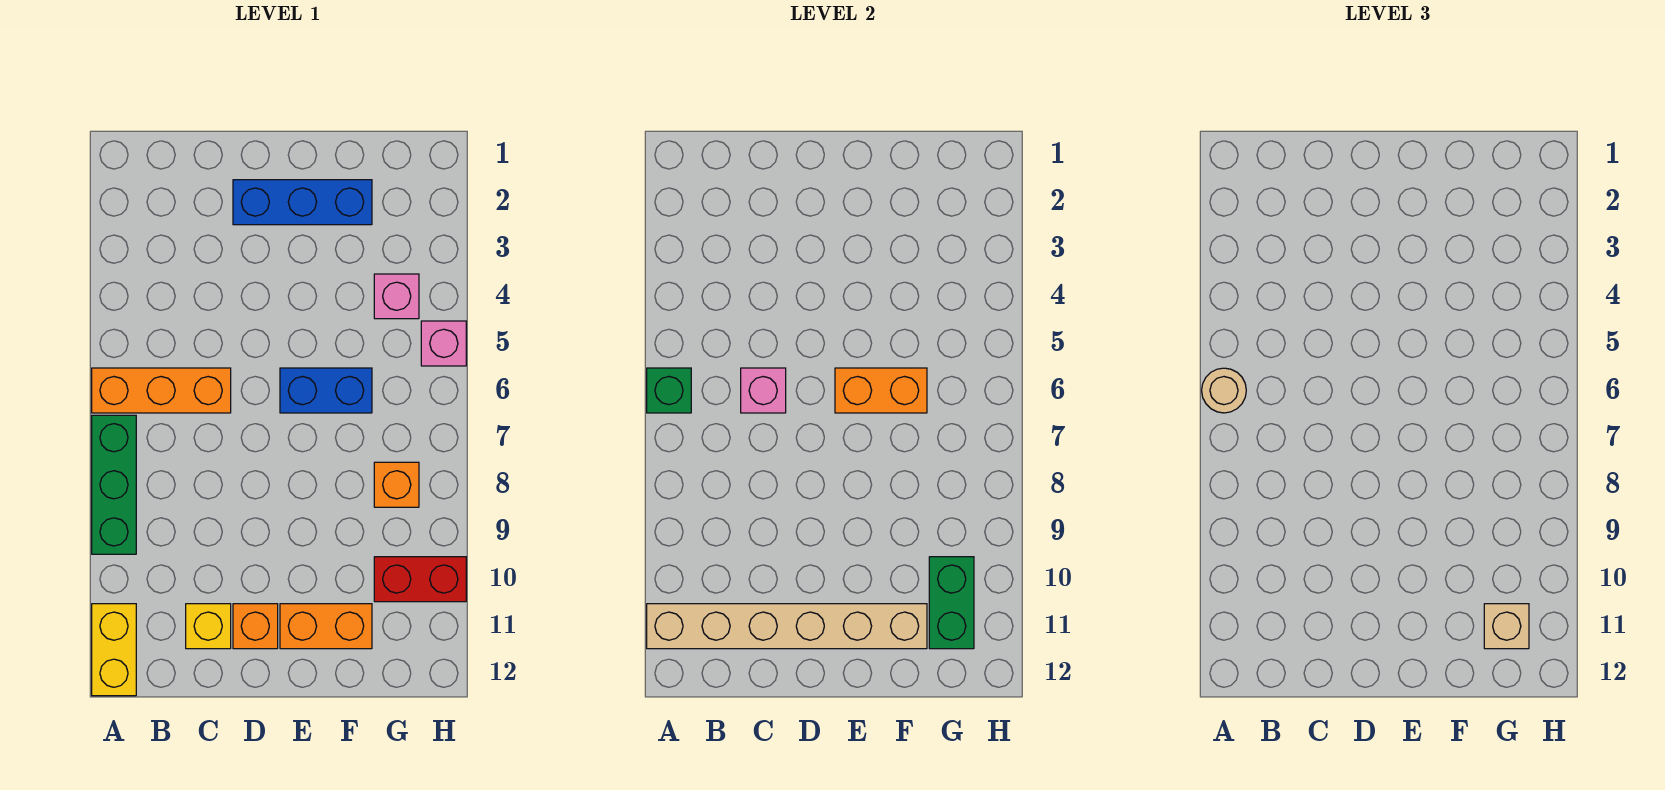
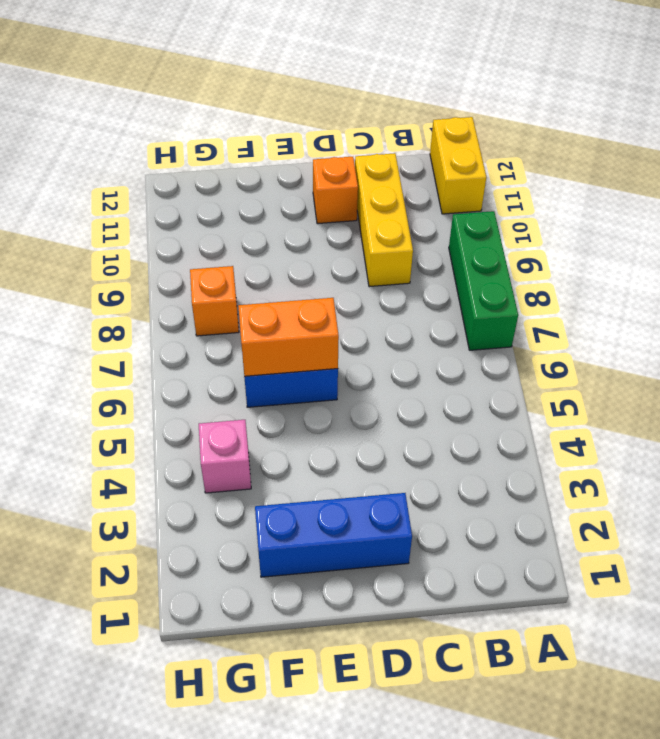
yellow 1x3 brick [355,153,413,287] -> yellow 1x1 brick [186,604,231,649]
none -> orange 1x3 brick [92,368,231,413]
none -> orange 1x2 brick [280,604,372,649]
none -> red 1x2 brick [374,557,466,602]

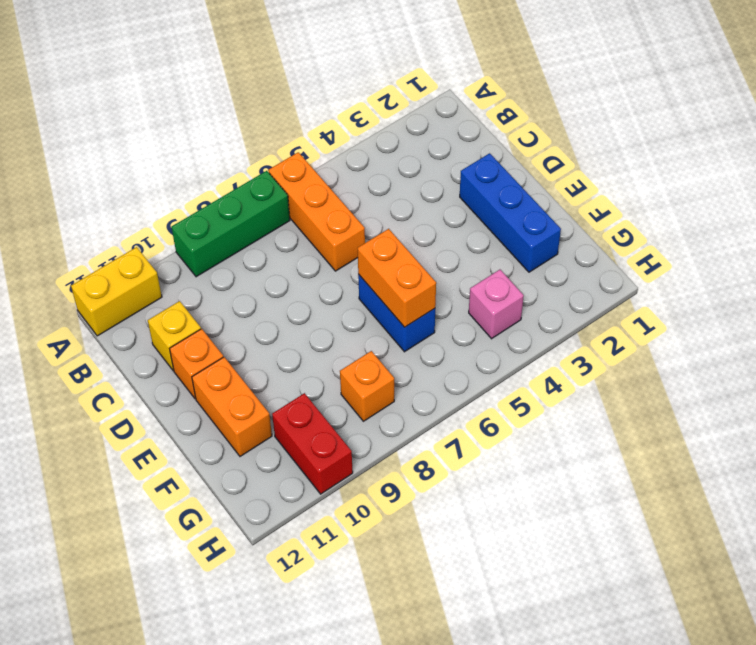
none -> pink 1x1 brick [421,321,466,366]
none -> green 1x1 brick [647,368,691,413]
none -> tan 1x6 brick [647,604,927,649]

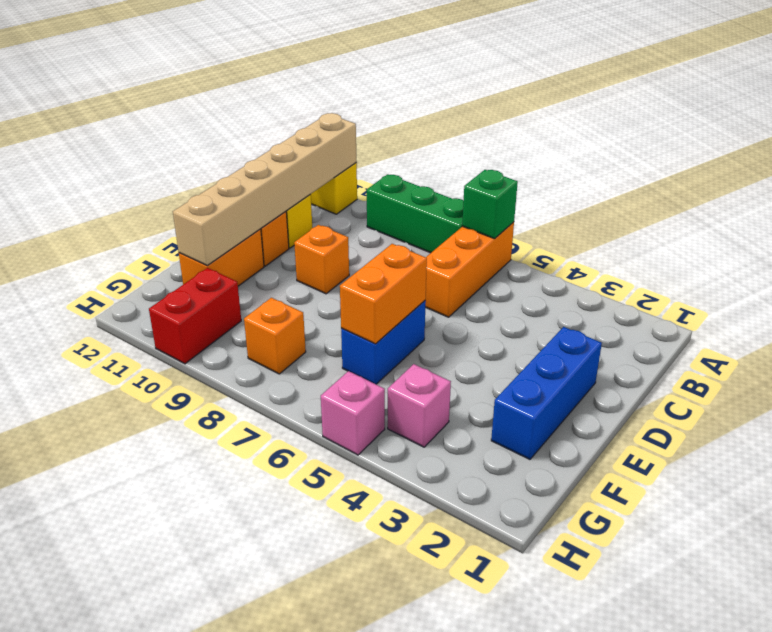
orange 1x1 brick [294,225,349,294] -> none
none -> pink 1x1 brick [741,368,786,413]
none -> green 1x2 brick [929,557,974,649]
none -> tan 1x1 round brick [1202,368,1246,413]

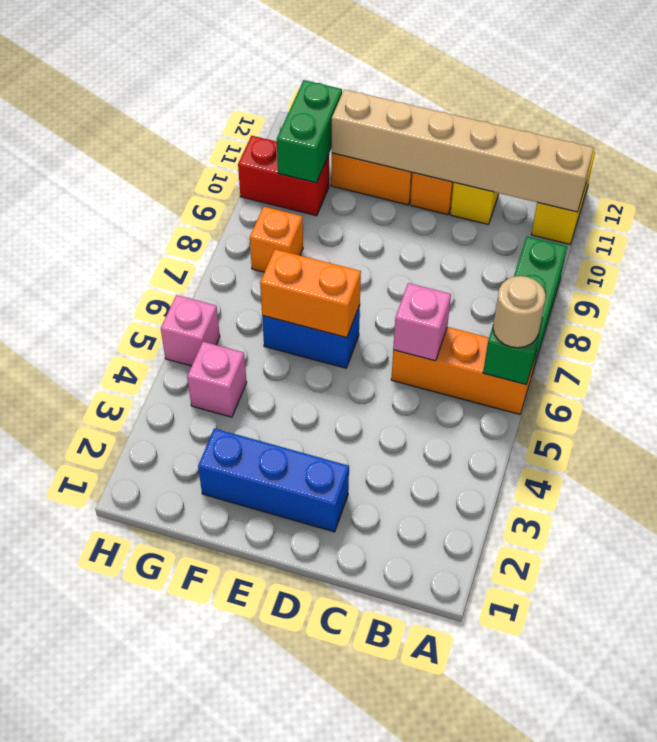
none -> tan 1x1 brick [1484,604,1529,649]

